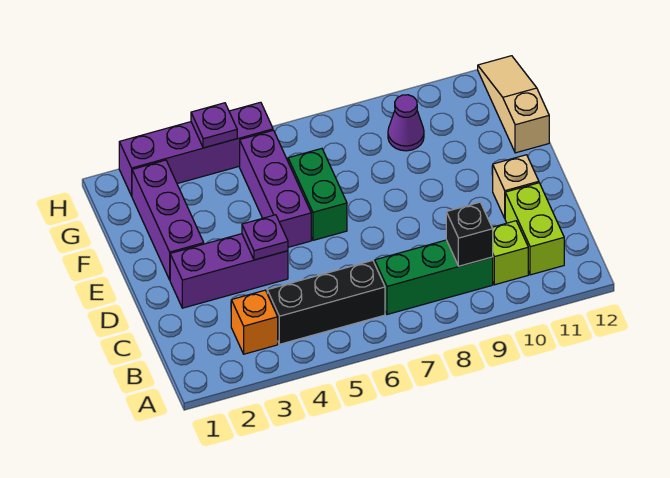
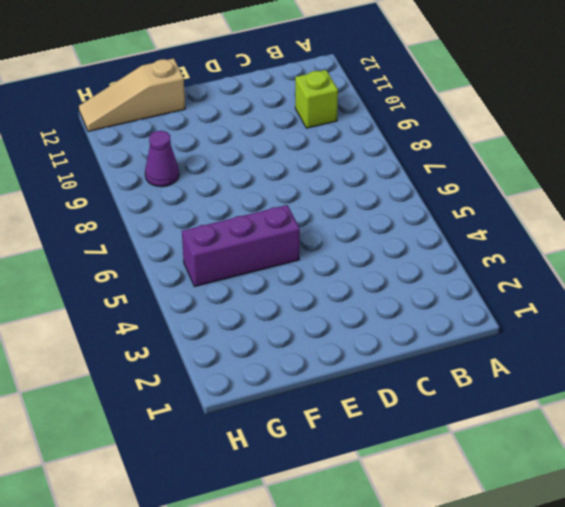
none -> orange 1x1 brick [231,290,278,354]
none -> black 1x3 brick [267,260,385,344]
none -> green 1x3 brick [375,240,493,314]

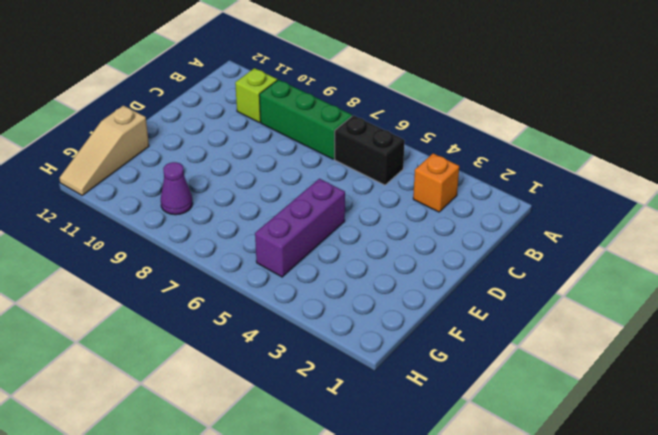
black 1x2 brick [335,115,405,185] -> black 1x3 brick [267,260,385,344]
none -> lime 1x2 brick [505,183,564,275]
none -> purple 1x3 brick [170,234,288,308]
none -> tan 1x1 brick [493,155,539,218]

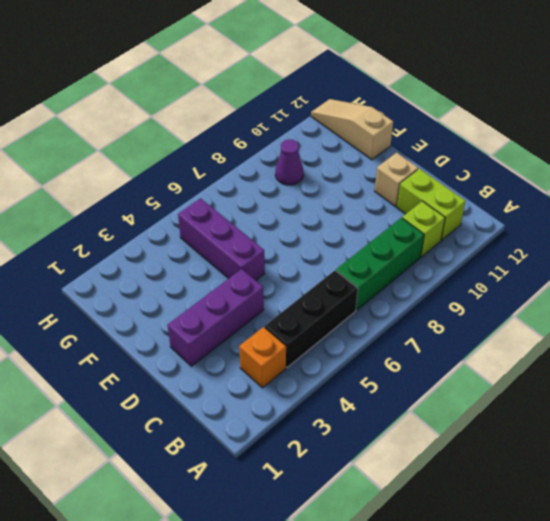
none -> purple 1x3 brick [132,160,204,280]
none -> green 1x2 brick [288,148,347,240]
none -> purple 1x4 brick [119,102,273,196]

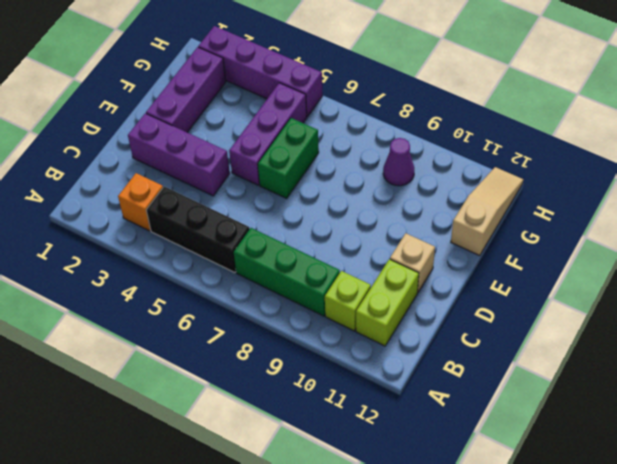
none -> black 1x1 brick [446,202,493,266]
none -> purple 1x1 plate [242,215,288,260]
none -> purple 1x1 plate [191,103,237,148]

